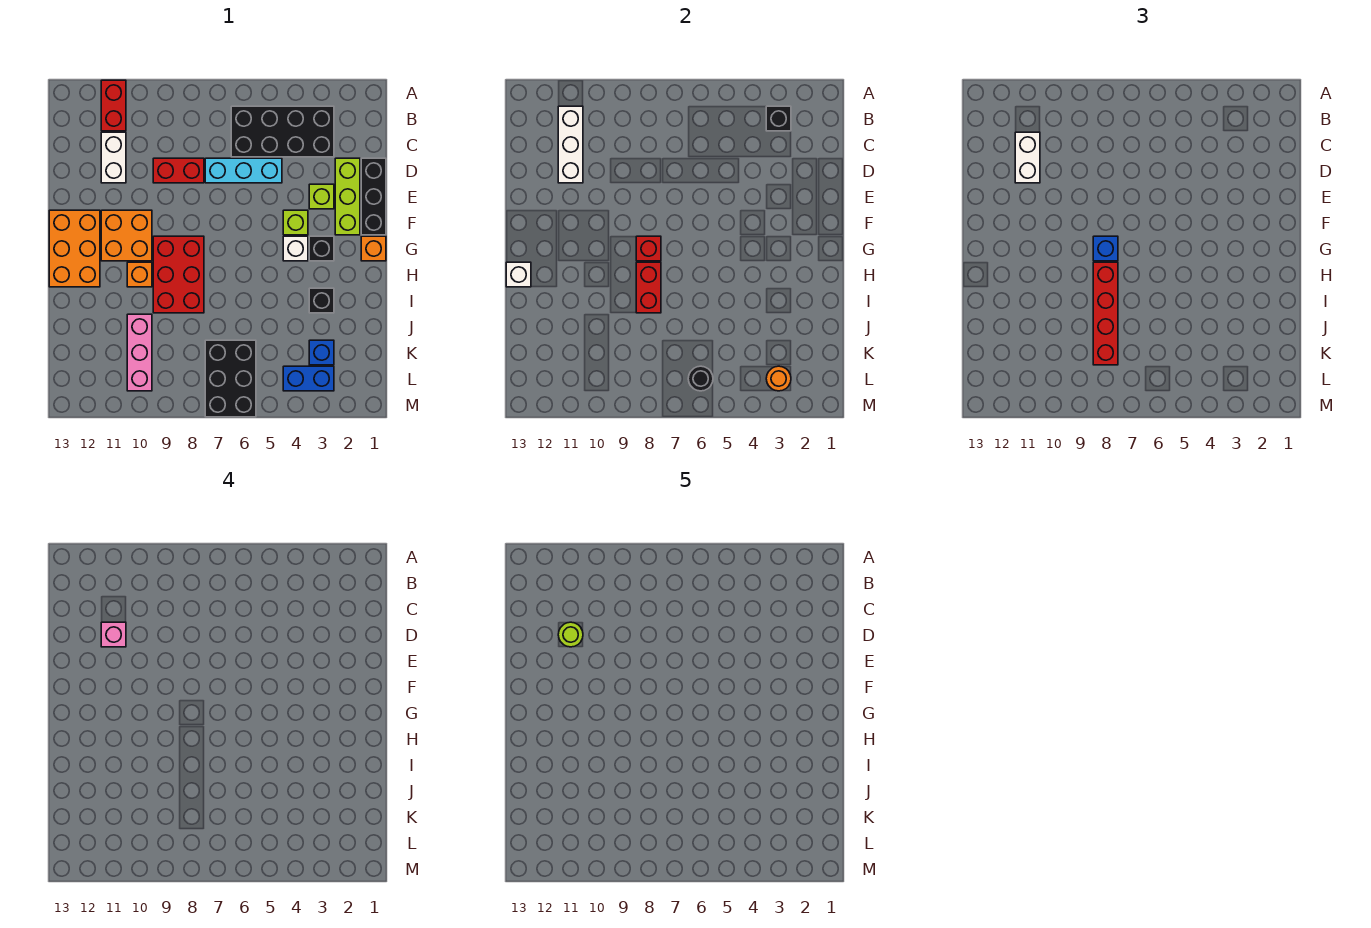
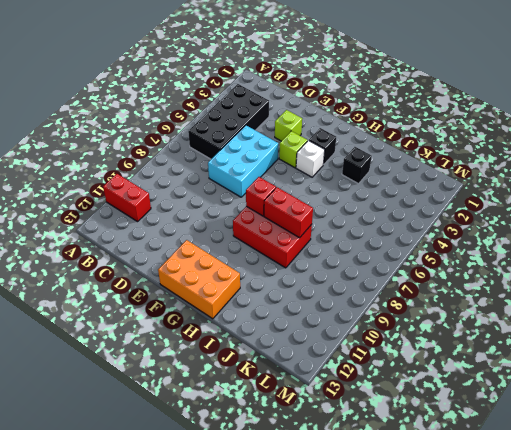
cyan 2x3 brick [208,125,278,197] -> cyan 1x3 brick [205,158,282,183]
none -> white 1x2 brick [101,132,126,183]
none -> black 1x3 brick [361,158,386,235]
none -> lime 1x3 brick [335,158,360,235]
none -> red 1x2 brick [153,158,204,183]

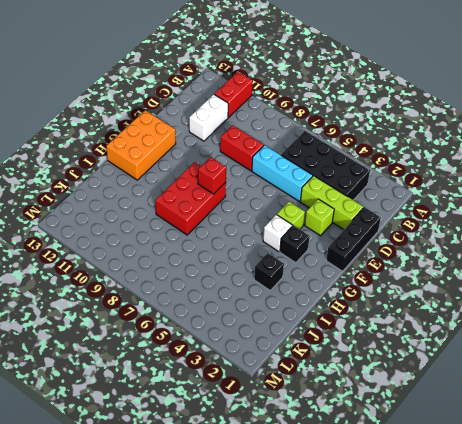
lime 1x3 brick [300,176,363,230] -> lime 1x3 brick turned to [335,158,360,235]
none -> orange 2x2 brick [101,210,152,261]
none -> orange 1x1 brick [361,236,386,261]
none -> orange 1x1 brick [127,262,152,287]
none -> pink 1x3 brick [127,314,152,391]

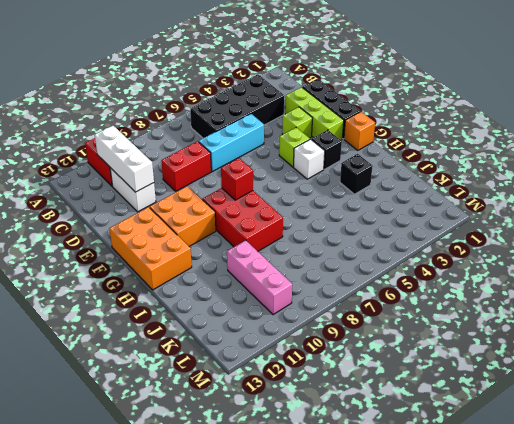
none -> orange 1x1 brick [127,262,152,287]
none -> blue 1x1 brick [309,340,334,365]
none -> black 2x3 brick [205,340,256,417]
none -> blue 1x2 brick [283,366,334,391]

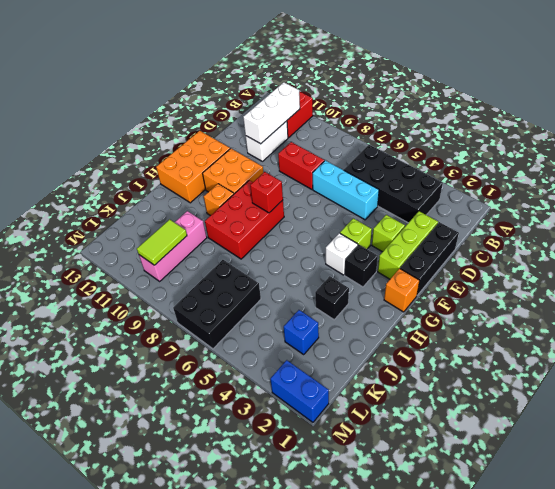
lime 1x2 tile [137,219,187,265] -> none
blue 1x2 brick [270,360,329,422] -> blue 1x2 brick moved to [283,366,334,391]
none -> black 1x1 brick [766,106,791,131]
none -> red 1x2 brick [636,262,661,313]
none -> white 1x1 brick [506,262,531,287]
none -> orange 1x1 round brick [766,366,791,391]

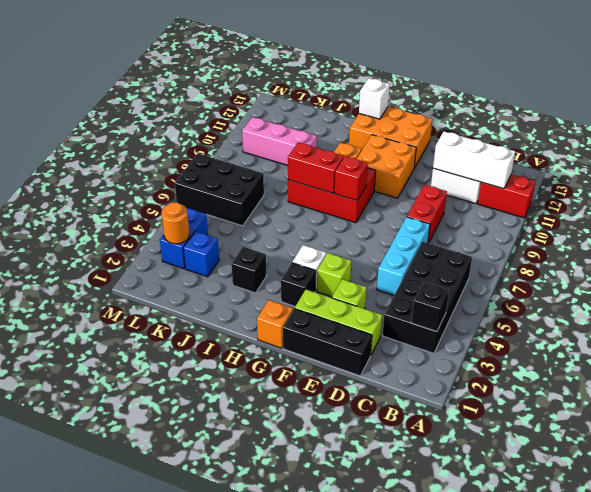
none -> black 1x1 round brick [688,366,713,391]
none -> white 1x2 brick [1015,132,1040,183]
none -> blue 1x1 brick [1093,236,1118,261]
none -> red 1x4 brick [1093,262,1118,365]

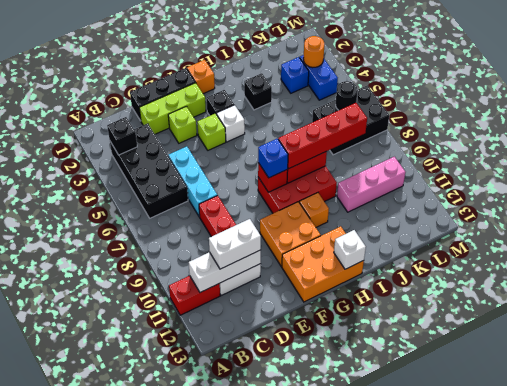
none -> pink 1x1 brick [101,622,126,647]
none -> lime 1x1 round brick [558,622,583,647]

